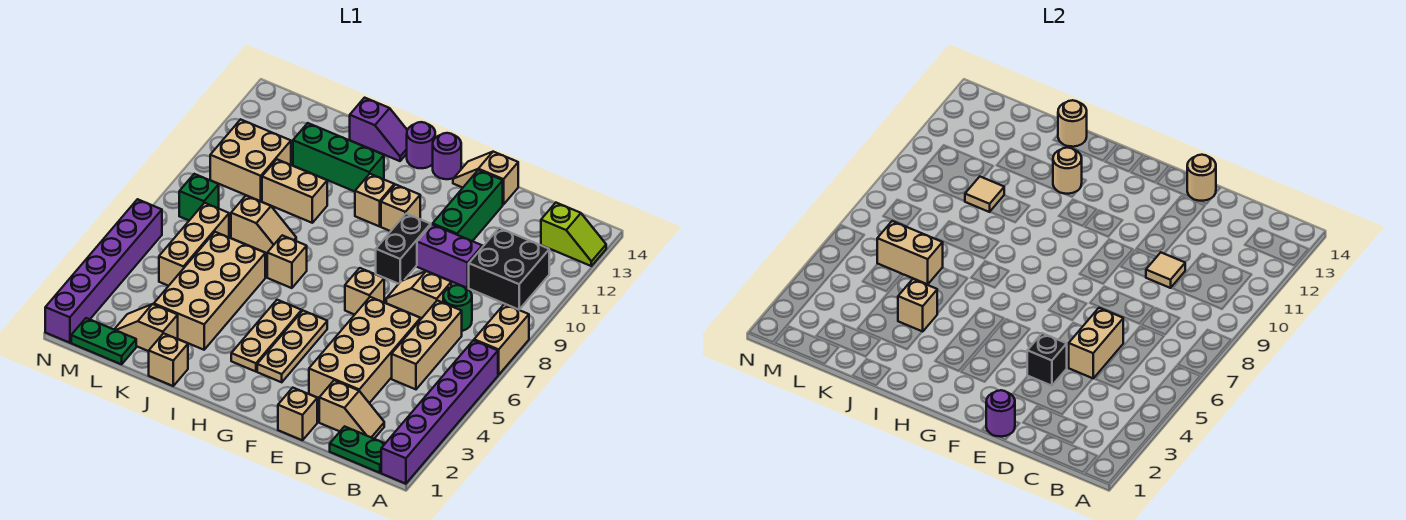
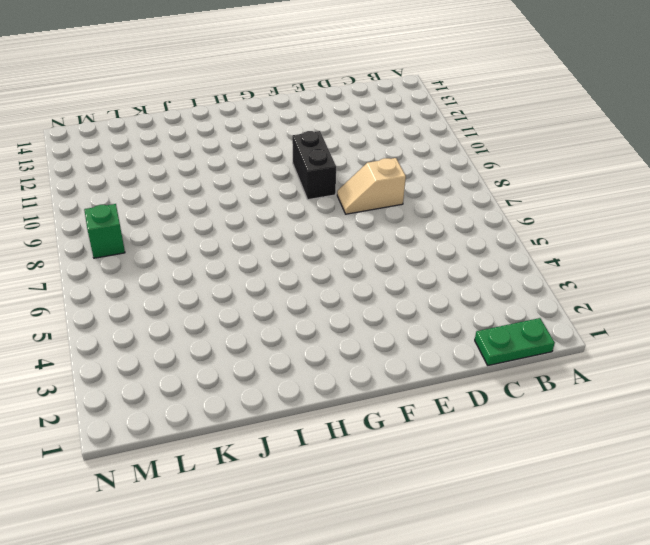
none -> purple 1x6 brick [381,340,498,484]
none -> tan 1x2 brick [474,304,529,375]
none -> lime 1x2 slope [541,203,606,266]
none -> black 2x2 brick [469,228,549,310]

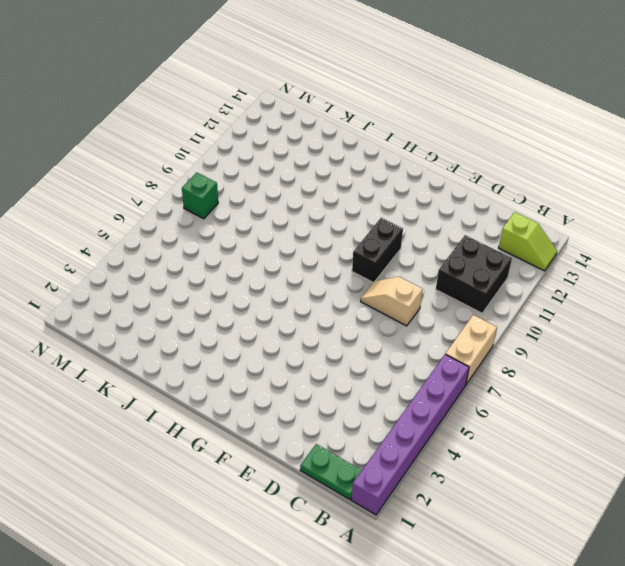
none -> tan 1x2 slope [319,380,384,439]
none -> tan 1x3 brick [392,300,462,389]
none -> green 1x1 round brick [443,285,472,331]
none -> tan 2x4 brick [309,297,420,403]

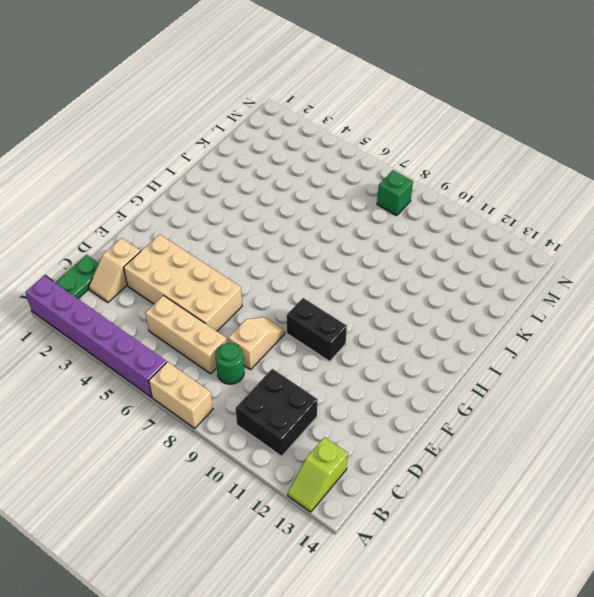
none -> purple 1x2 brick [417,224,482,288]
none -> tan 1x1 brick [278,388,317,440]
none -> green 1x3 brick [433,170,503,241]
none -> tan 1x2 slope [453,152,518,205]

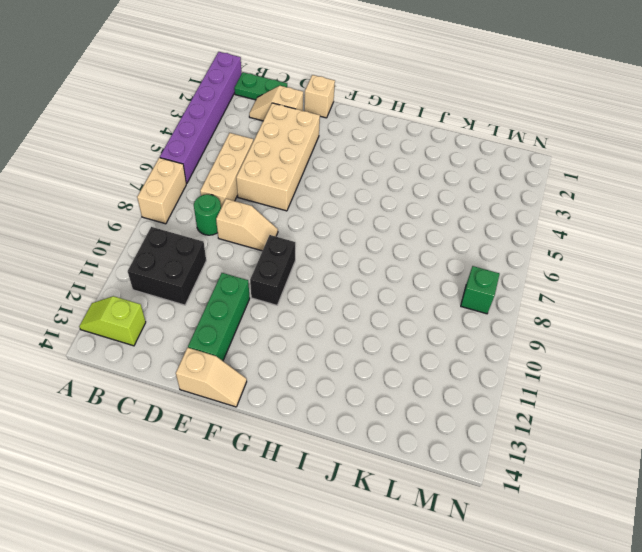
none -> purple 1x2 brick [417,224,482,288]
none -> tan 1x1 brick [345,268,384,315]
none -> tan 1x3 plate [257,311,327,382]
none -> tan 1x1 brick [381,185,420,231]

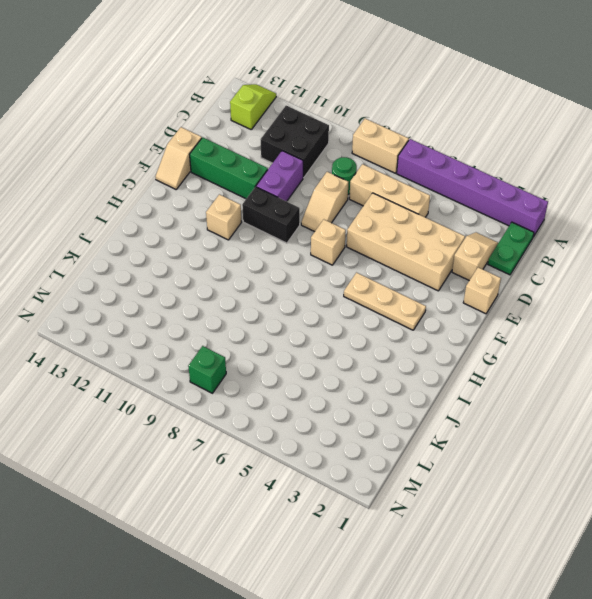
none -> purple 1x1 round brick [433,133,461,179]
none -> tan 1x3 plate [231,300,302,372]
none -> tan 1x1 brick [355,174,394,226]
none -> purple 1x1 round brick [407,122,435,168]

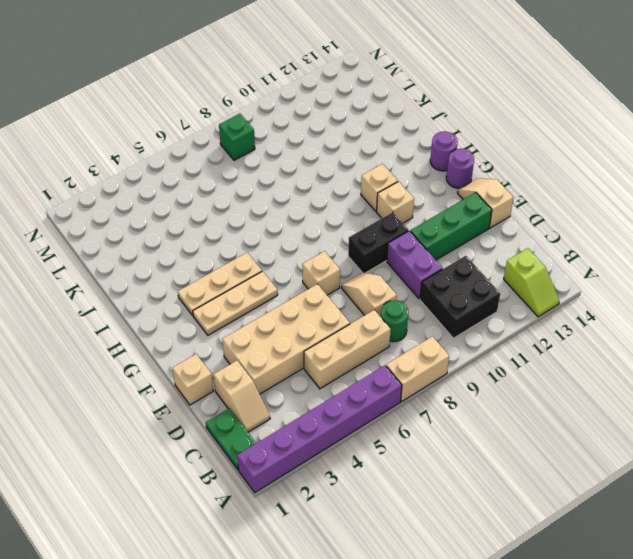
none -> tan 1x1 brick [267,235,307,288]
none -> green 1x3 brick [293,123,384,191]
none -> purple 1x2 slope [350,98,407,161]
none -> tan 1x1 brick [149,333,188,386]

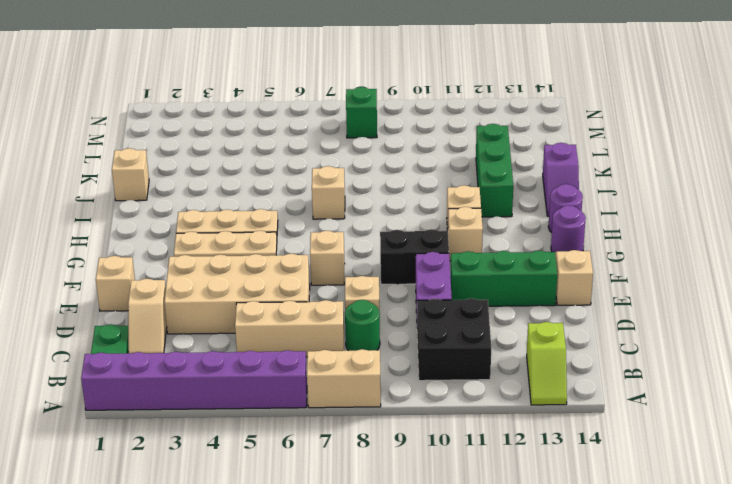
none -> tan 2x4 brick [154,232,265,350]
none -> tan 1x2 slope [231,196,296,253]
none -> tan 1x2 brick [262,159,327,223]
none -> tan 1x2 slope [114,304,178,351]

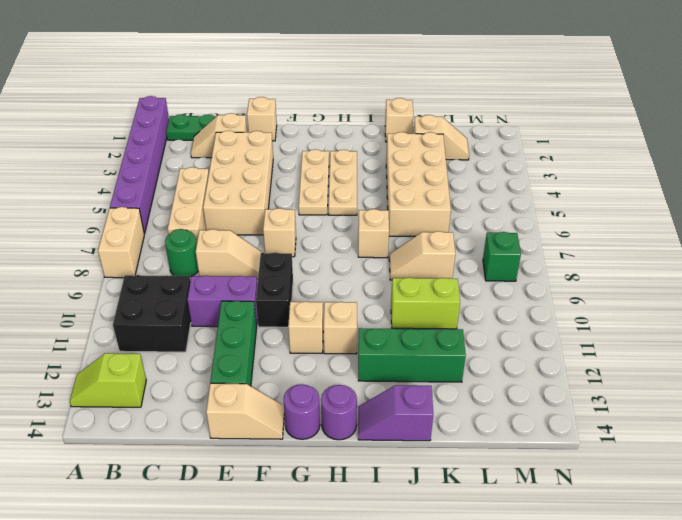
lime 1x2 brick [391,277,460,329] -> tan 1x2 brick [262,159,327,223]
none -> green 1x2 plate [71,318,136,364]
none -> tan 1x3 brick [159,203,229,286]
none -> tan 2x2 brick [210,119,291,201]
none -> purple 1x6 brick [45,199,162,343]

